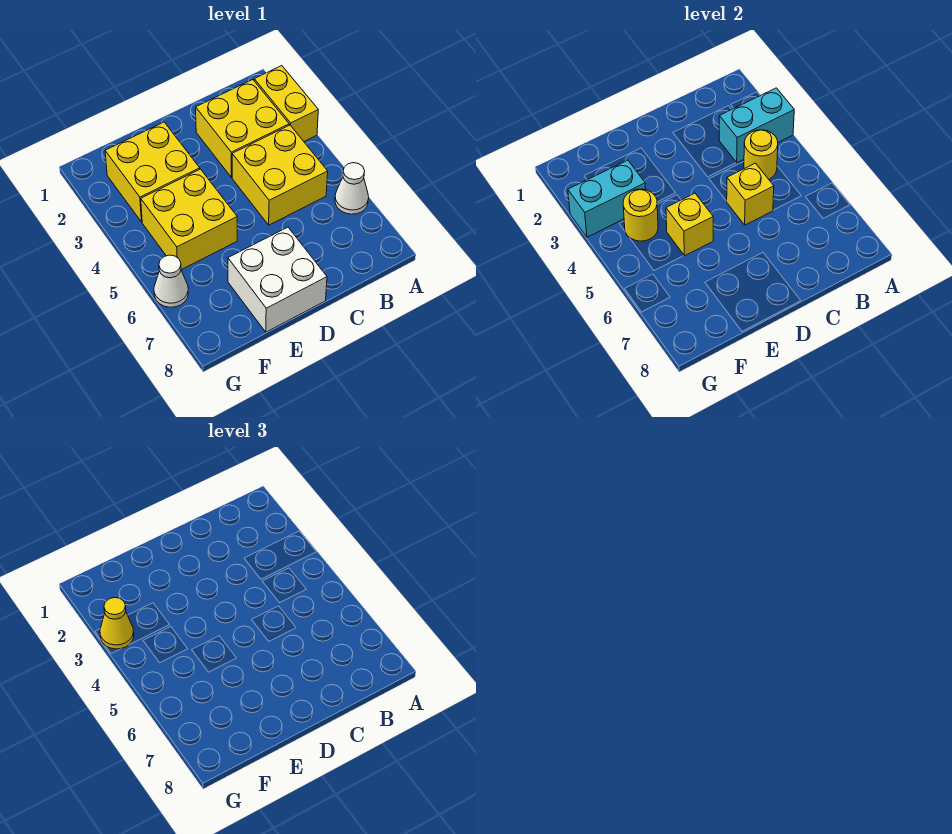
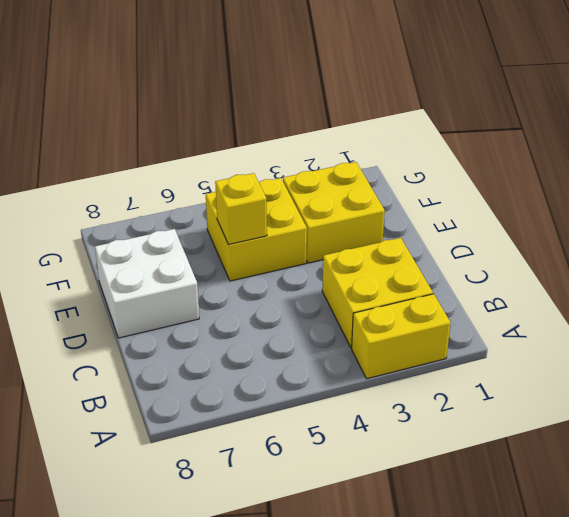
none -> white 1x1 cone [335,163,369,214]
none -> yellow 2x2 brick [232,125,328,225]
none -> white 1x1 cone [154,255,188,307]

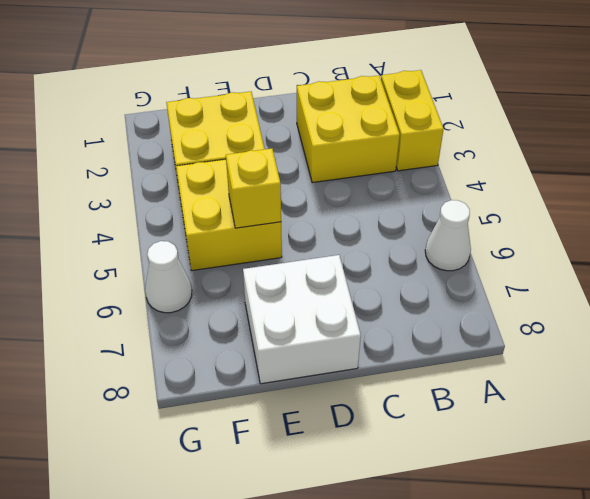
none -> yellow 2x2 brick [232,125,328,225]
none -> cyan 1x2 brick [719,88,794,163]
none -> yellow 1x1 round brick [744,130,778,179]

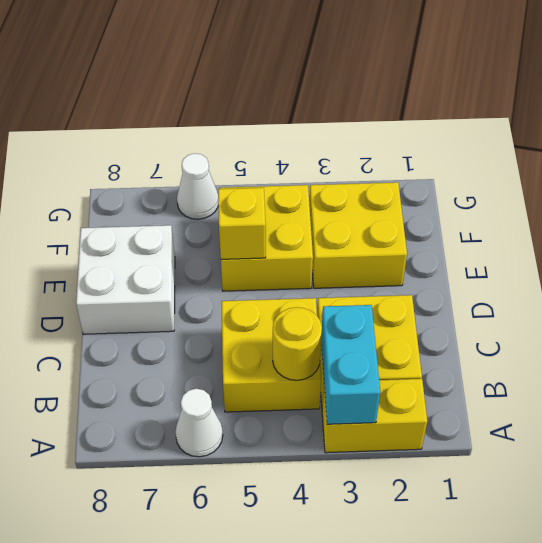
none -> yellow 1x1 brick [727,163,774,225]
none -> cyan 1x2 brick [568,160,646,237]
none -> yellow 1x1 round brick [623,189,658,241]

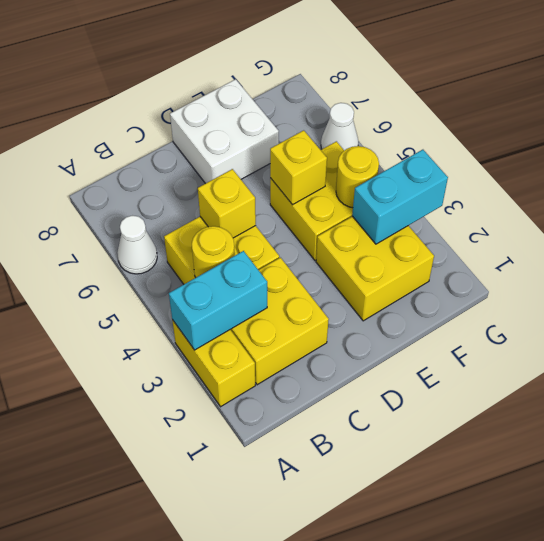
none -> yellow 1x1 cone [100,598,134,649]

